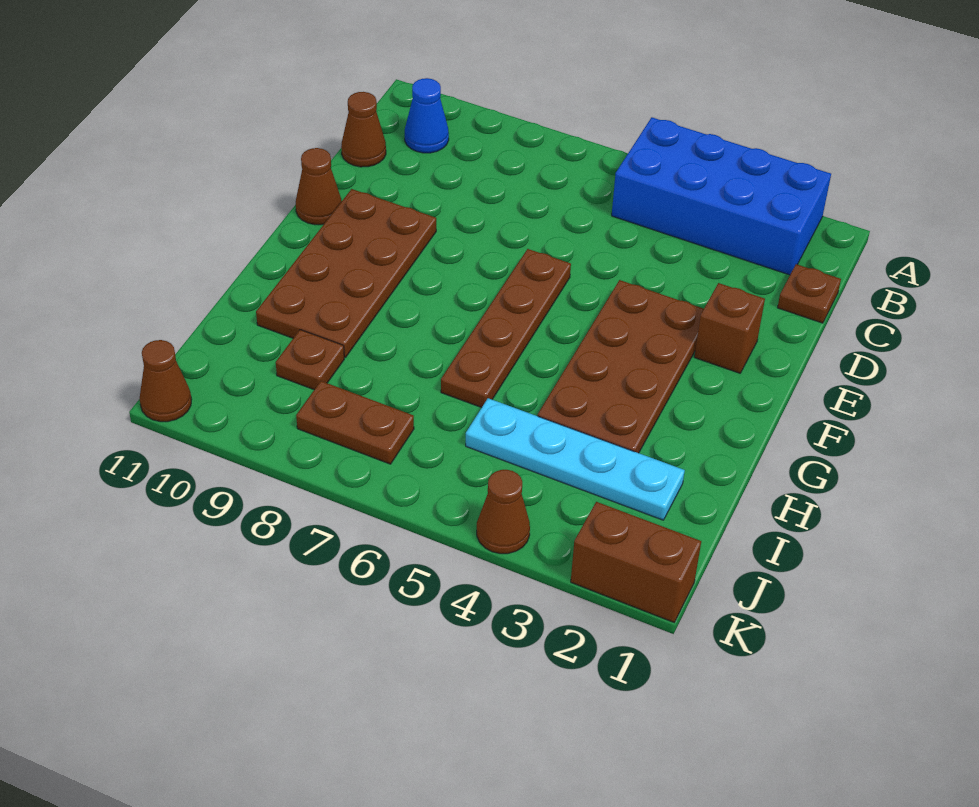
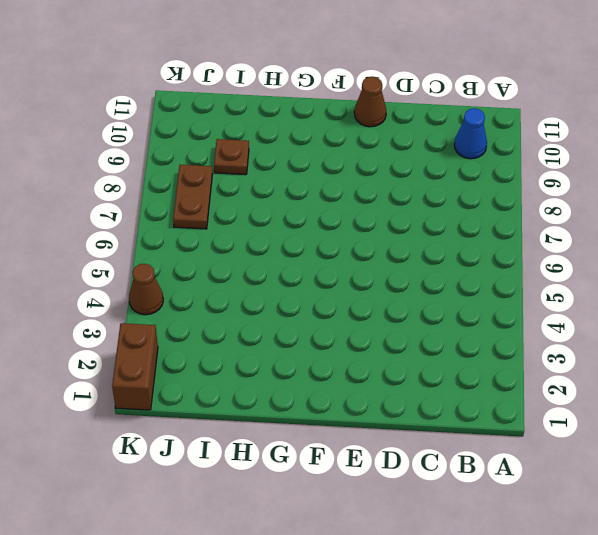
none -> blue 2x4 brick [612,117,831,275]
none -> brown 1x1 plate [778,264,841,323]
none -> brown 1x1 cone [341,92,386,167]

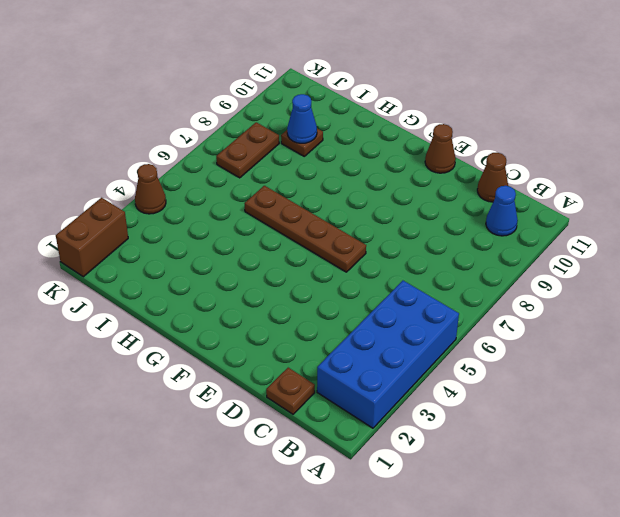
blue 1x1 cone [287,94,317,143] -> none
none -> brown 1x1 brick [694,283,765,373]
none -> brown 2x4 plate [538,280,704,453]
none -> brown 2x4 plate [256,189,436,357]

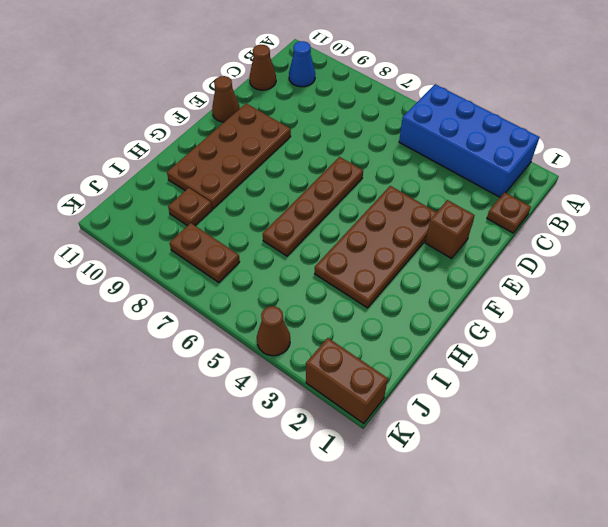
none -> cyan 1x4 plate [466,398,685,520]
none -> brown 1x1 cone [140,340,192,422]

